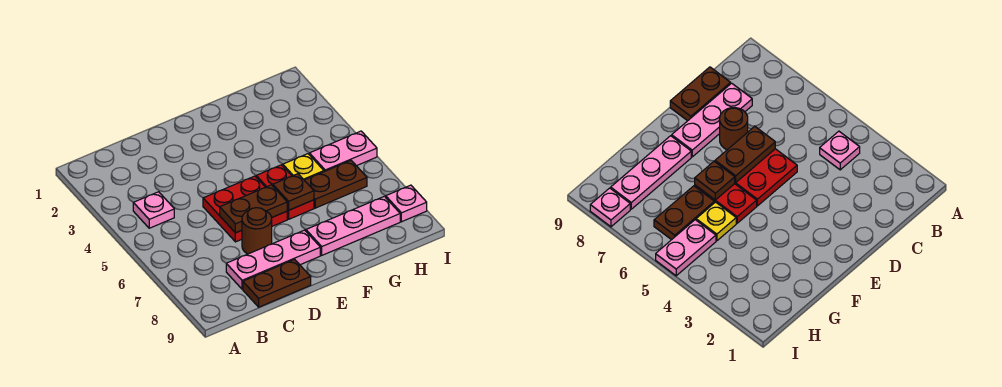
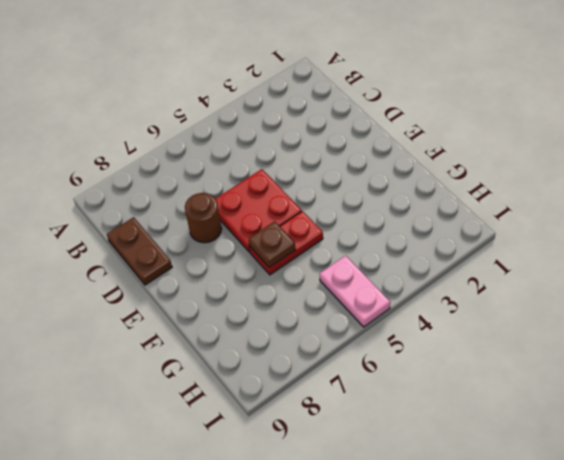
none -> pink 1x1 plate [133,192,174,228]
none -> pink 1x3 plate [226,230,320,289]
none -> pink 1x3 plate [306,196,400,255]

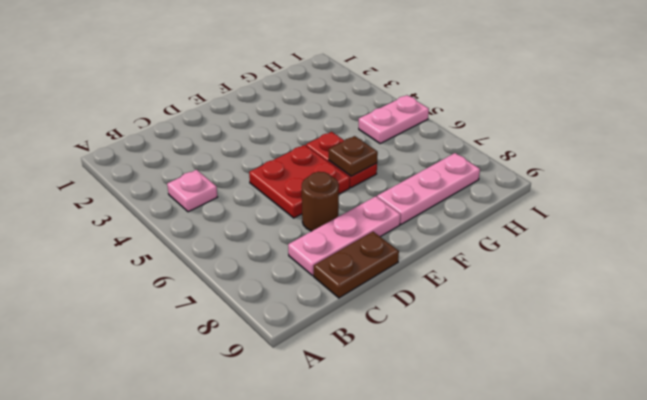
none -> yellow 1x1 plate [283,154,324,180]
none -> brown 1x2 plate [305,161,367,208]
none -> pink 1x1 plate [386,185,427,222]

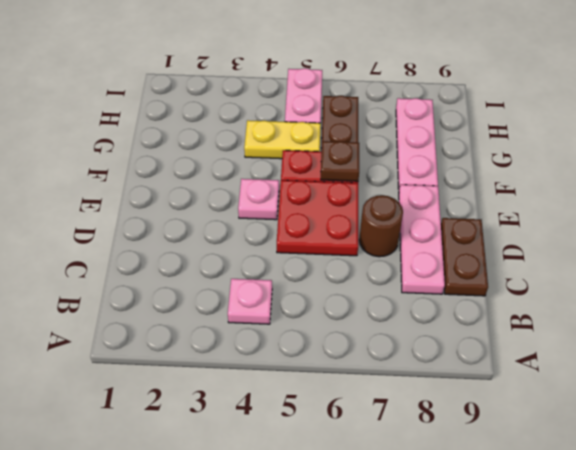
pink 1x1 plate [238,179,279,220] -> pink 1x1 plate moved to [386,185,427,222]
yellow 1x2 plate [244,120,321,159] -> yellow 1x1 plate [283,154,324,180]
none -> brown 1x2 plate [220,185,287,233]

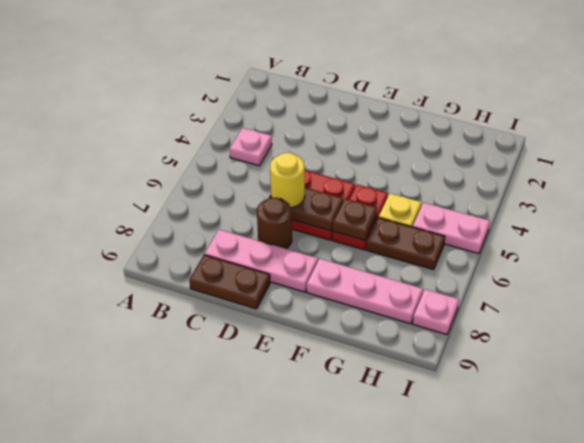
yellow 1x1 round brick [270,153,305,208] -> none

